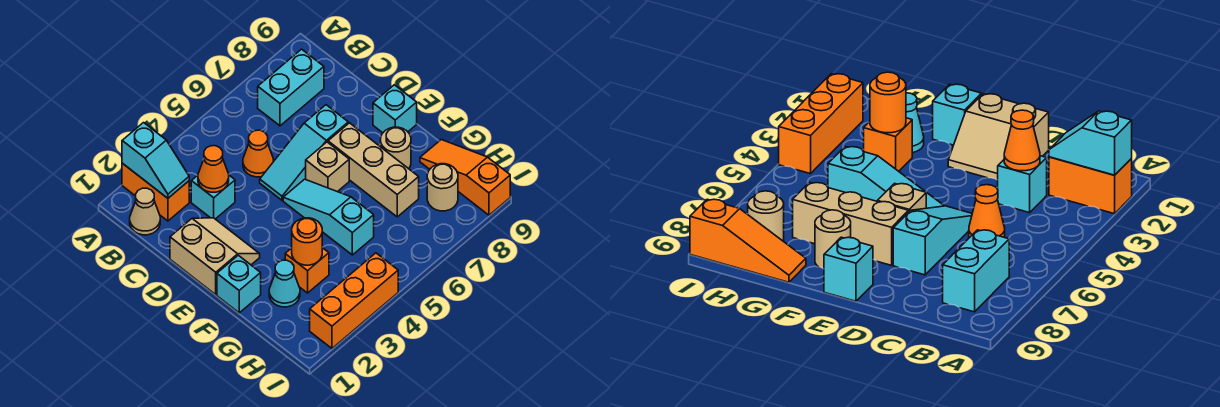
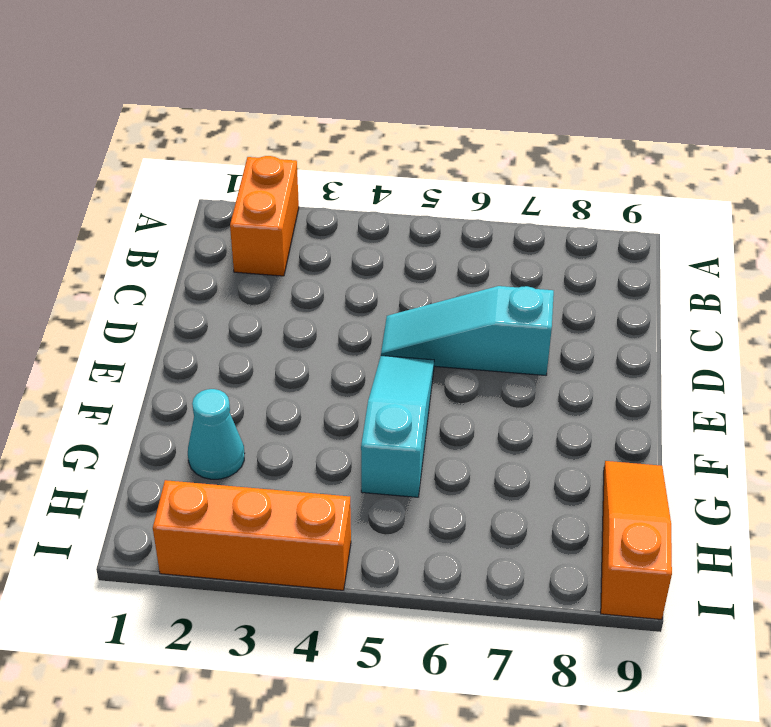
none -> tan 1x1 cone [130,188,160,235]
none -> cyan 1x2 brick [258,49,324,126]
none -> cyan 1x1 brick [191,175,235,219]

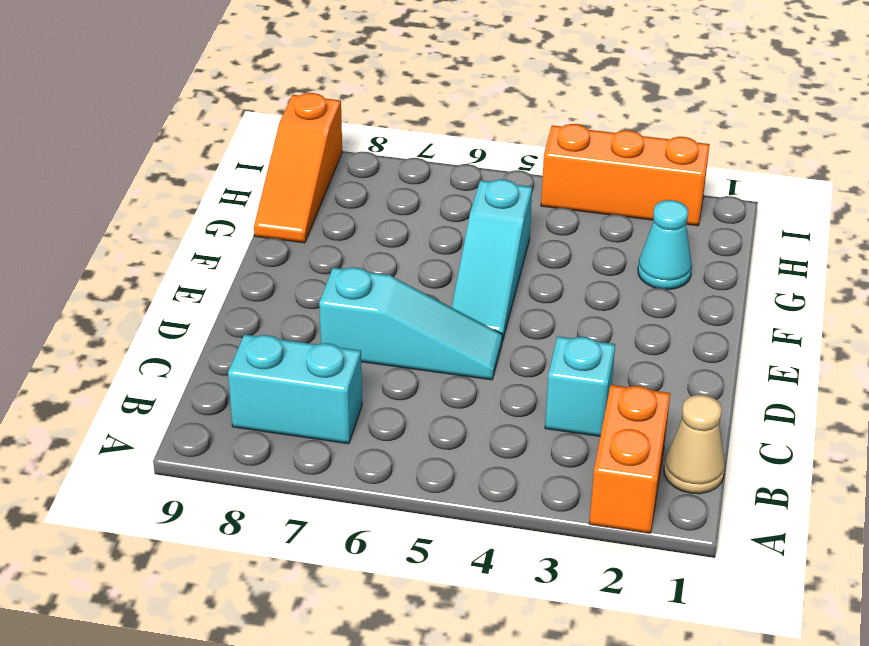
none -> orange 1x1 cone [243,130,273,177]
none -> tan 2x2 slope [170,218,260,295]
none -> tan 1x1 brick [306,142,349,192]

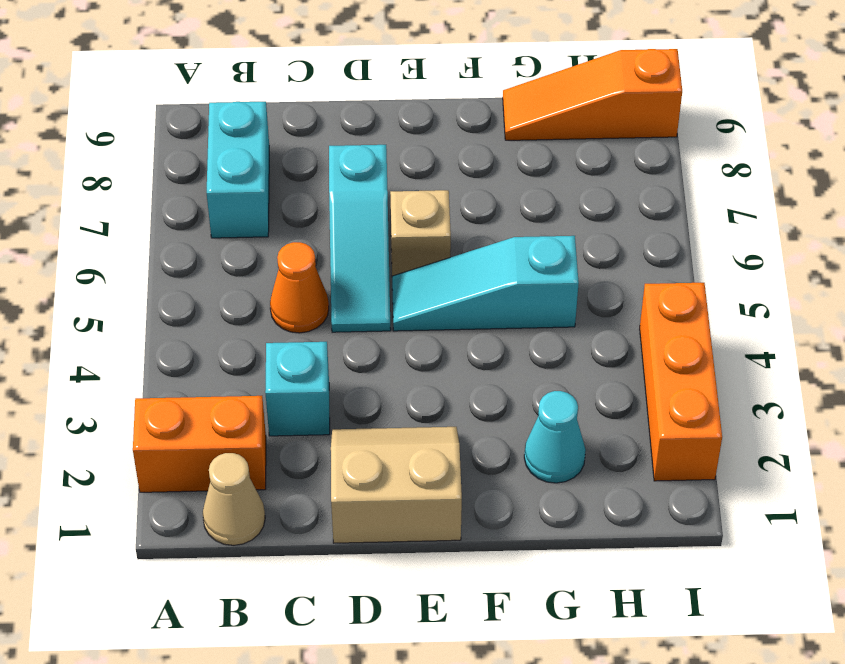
none -> tan 1x3 brick [328,123,419,217]
none -> cyan 1x1 brick [373,85,417,133]
none -> cyan 1x1 brick [217,255,261,313]

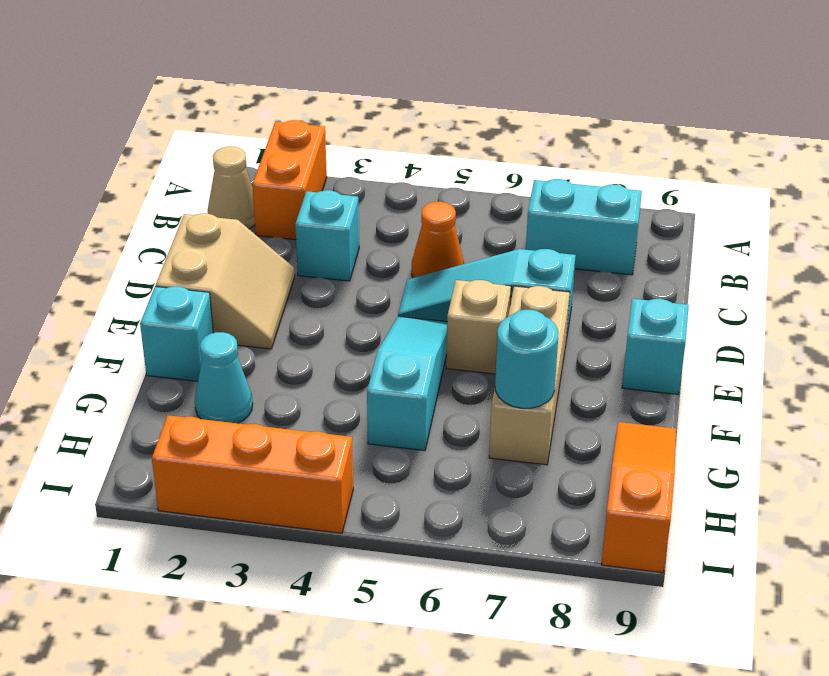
cyan 1x1 round brick [495,310,558,408] -> none
none -> tan 1x1 round brick [381,127,411,169]
none -> orange 1x1 brick [285,248,329,293]
none -> tan 1x1 round brick [427,164,458,211]

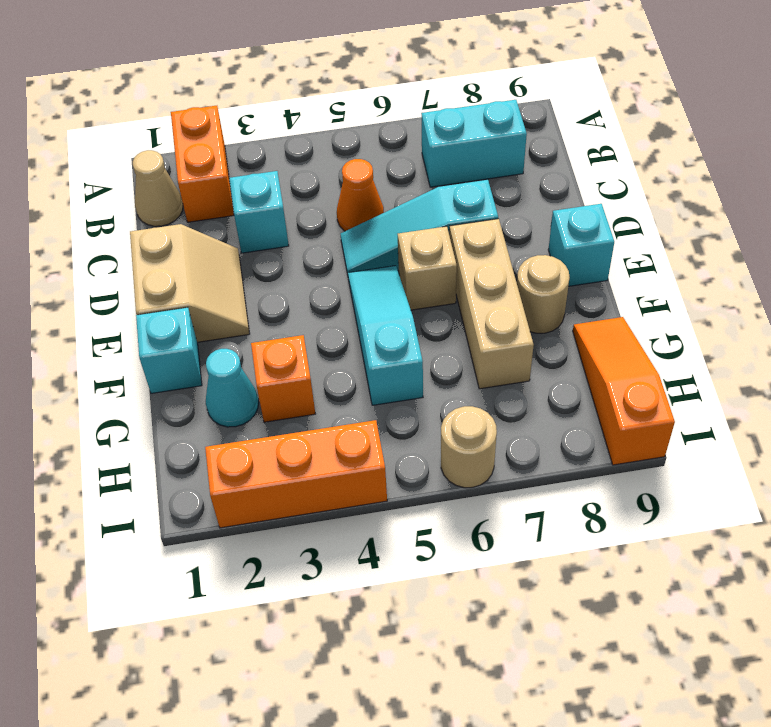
tan 1x1 round brick [441,406,497,488] -> tan 1x1 round brick moved to [427,164,458,211]
none -> cyan 1x2 slope [122,123,189,198]
none -> orange 1x1 cone [198,146,229,192]
none -> orange 1x1 round brick [292,218,322,265]

